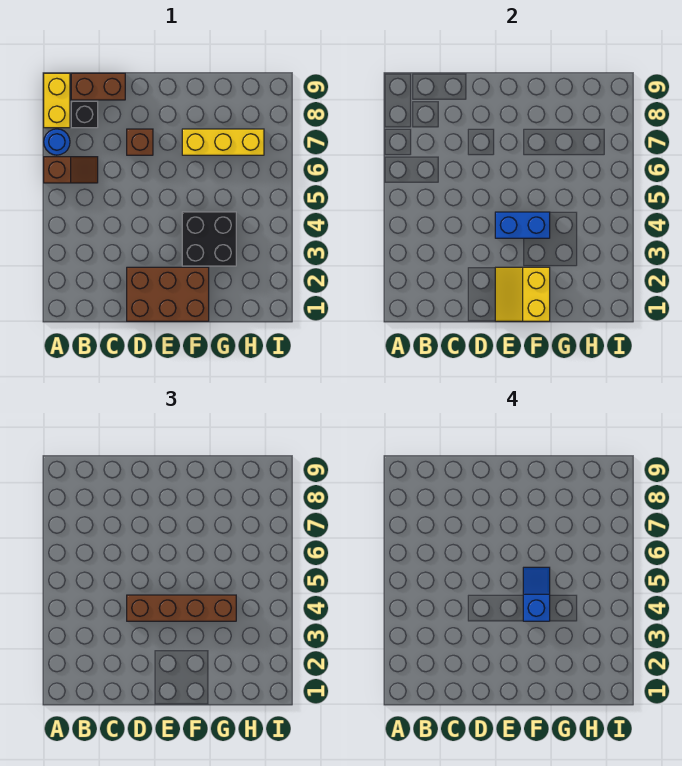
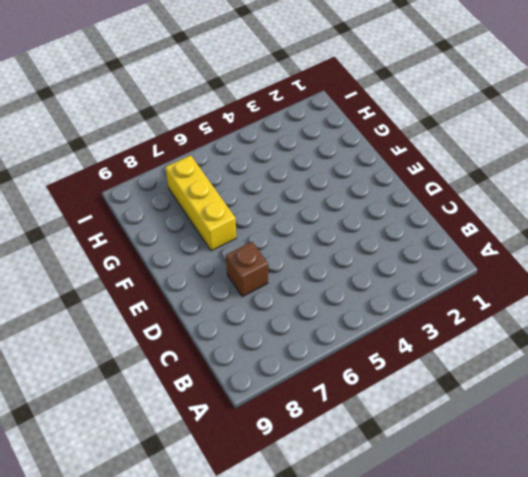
none -> brown 1x2 slope [44,157,98,183]
none -> blue 1x1 round brick [44,129,70,155]
none -> yellow 1x2 brick [44,73,70,128]

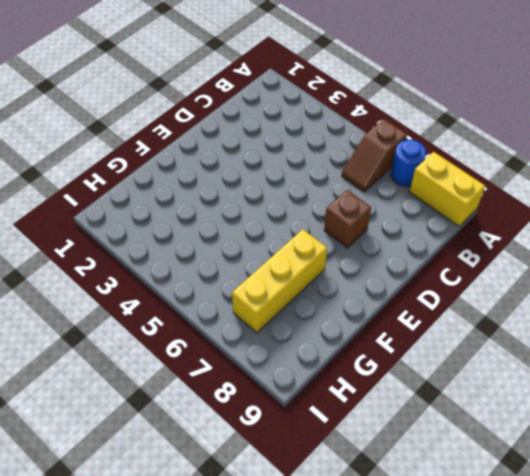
none -> black 1x1 brick [71,101,98,128]
none -> brown 1x2 brick [71,73,125,100]
none -> brown 2x3 brick [127,267,209,321]

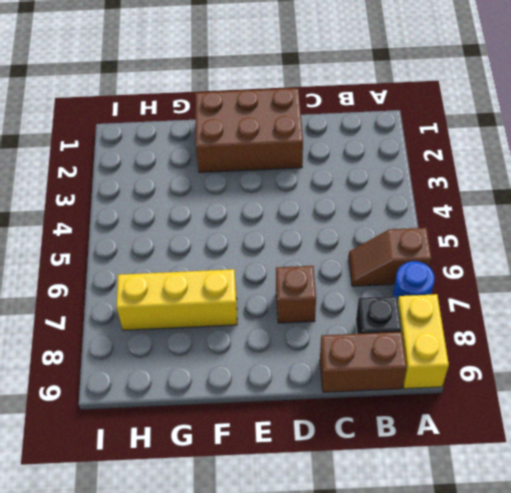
none -> black 2x2 brick [182,212,236,266]
none -> yellow 2x2 slope [495,267,550,321]
none -> blue 1x2 brick [495,212,550,238]

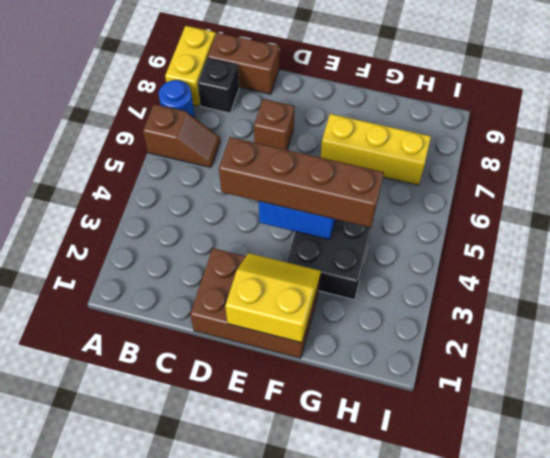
yellow 2x2 slope [225,253,321,343] -> yellow 2x2 slope turned to [495,267,550,321]
none -> blue 1x2 slope [523,567,550,621]

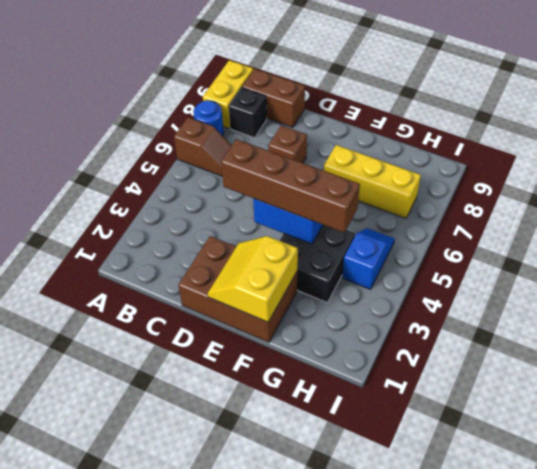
blue 1x2 slope [342,228,395,289] -> blue 1x2 slope moved to [523,567,550,621]

